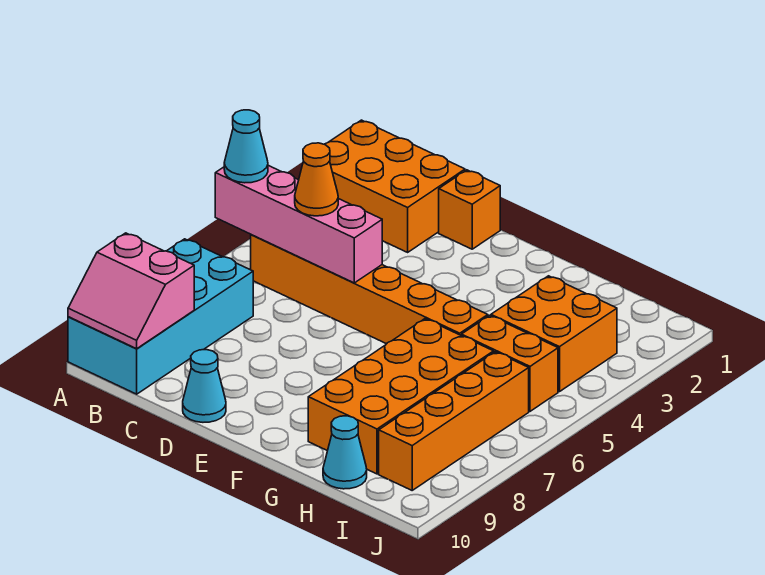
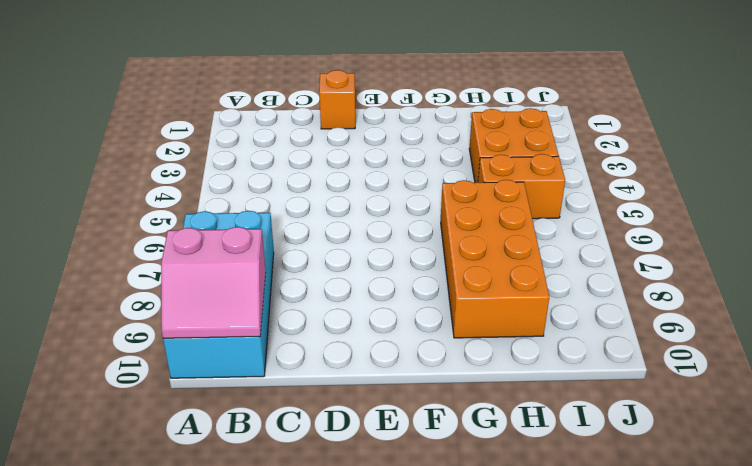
none -> orange 2x3 brick [324,120,465,252]
none -> orange 1x6 brick [251,235,488,344]
none -> cyan 1x1 cone [183,350,226,422]

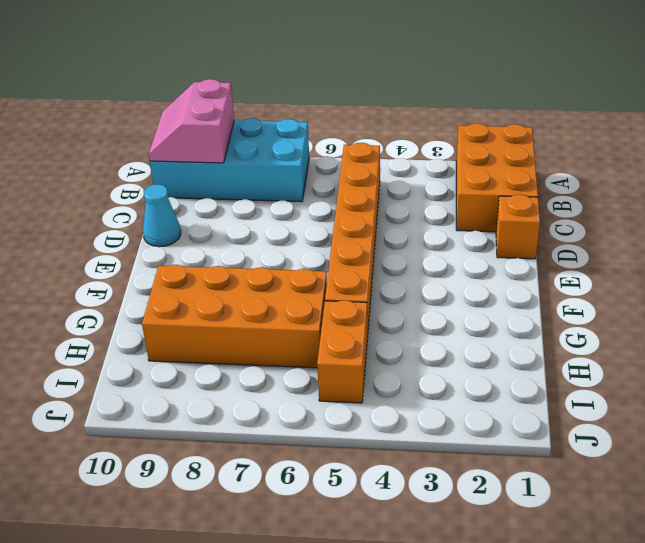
none -> orange 2x2 brick [491,276,617,392]
none -> cyan 1x1 cone [323,416,367,489]
none -> orange 1x4 brick [379,352,529,490]

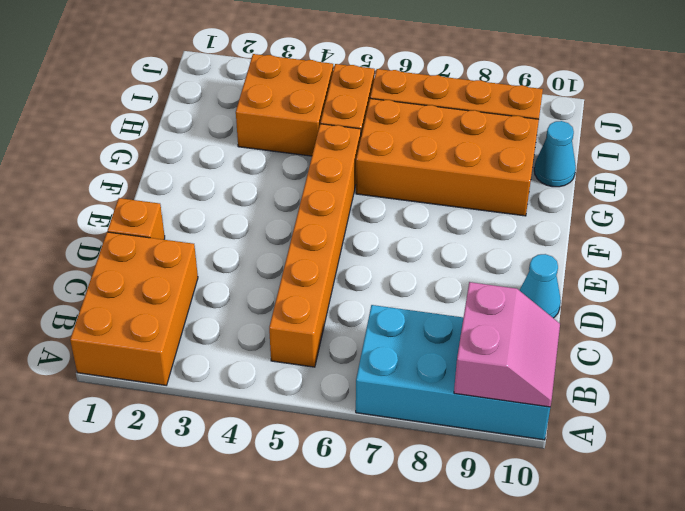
none -> pink 1x4 brick [215,166,382,283]
none -> cyan 1x1 cone [224,110,268,183]
none -> orange 1x1 cone [295,143,338,216]

